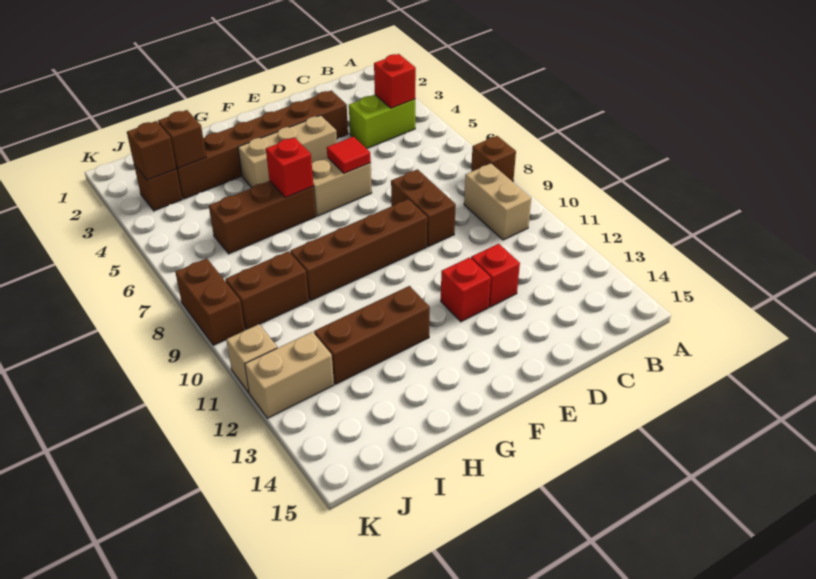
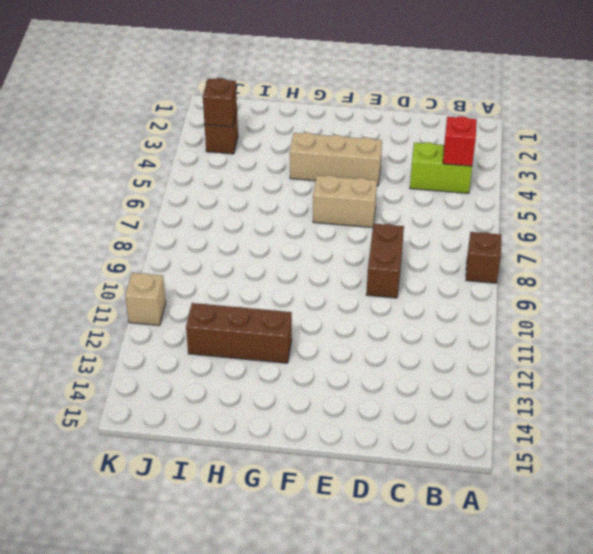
none -> tan 1x2 brick [464,163,531,240]
none -> brown 1x6 brick [176,90,348,199]
none -> red 1x1 brick [471,244,520,307]

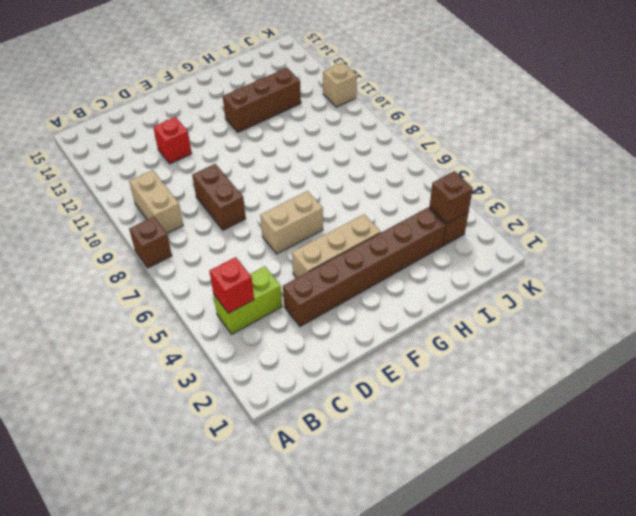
none -> brown 1x4 brick [290,199,427,301]
none -> red 1x1 brick [441,257,491,322]
none -> brown 1x3 brick [209,181,316,254]

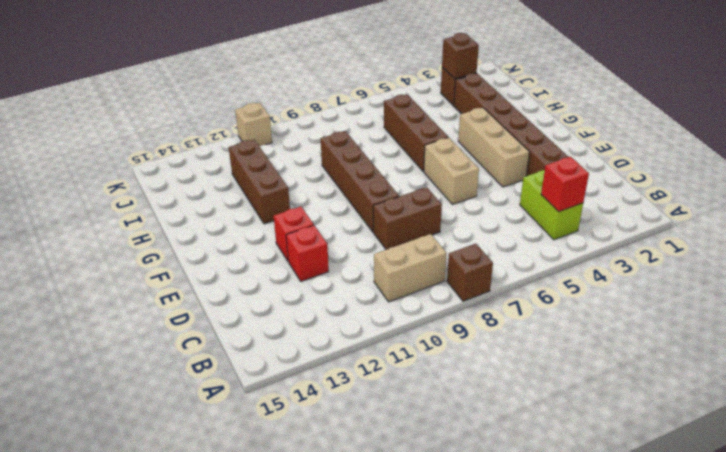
none -> brown 1x2 brick [225,251,309,330]
none -> tan 1x2 brick [245,332,334,418]
none -> brown 1x2 brick [175,258,245,345]

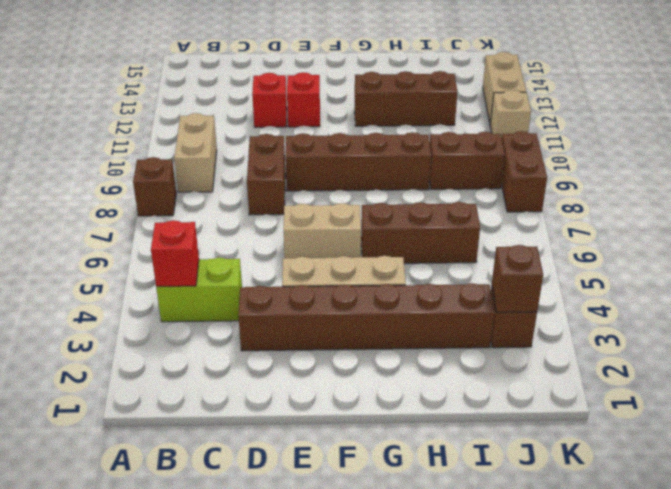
tan 1x2 brick [483,52,526,122] -> tan 1x2 brick turned to [245,332,334,418]
none -> red 1x1 tile [327,137,371,173]
none -> red 1x1 brick [266,137,313,198]
none -> brown 1x1 brick [158,110,206,168]

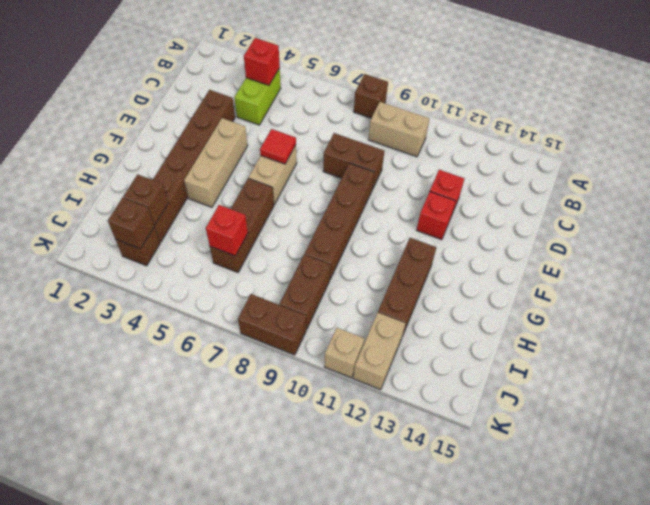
red 1x1 brick [206,205,248,256] -> red 1x1 brick moved to [266,137,313,198]

